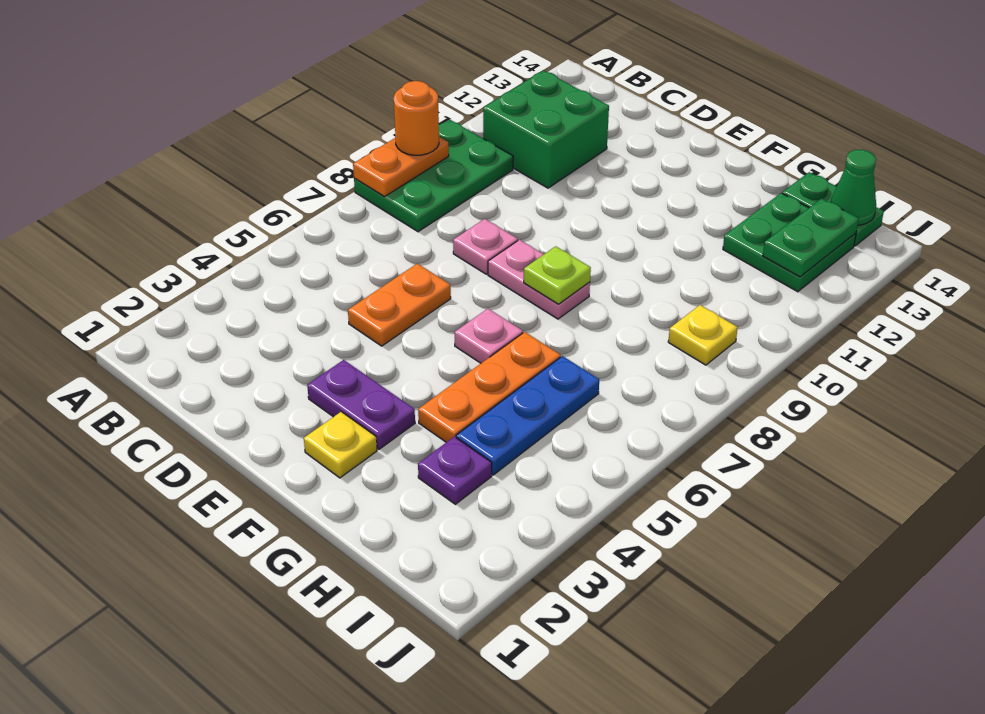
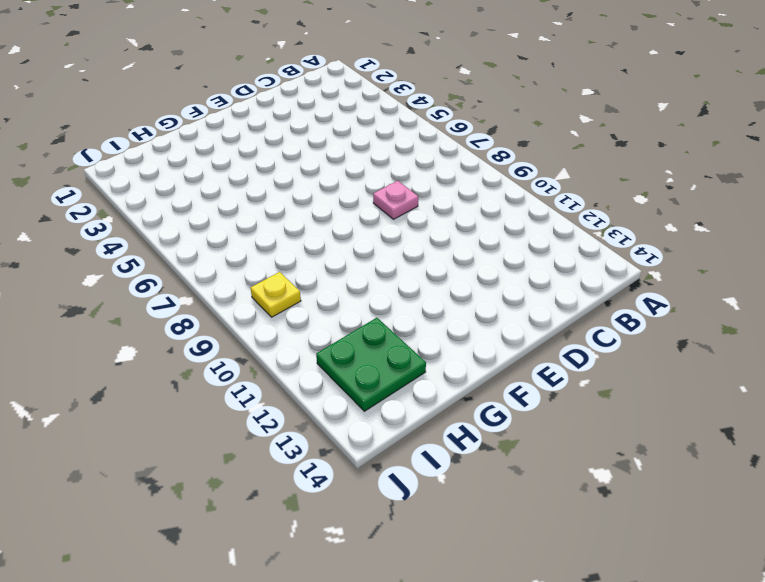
none -> green 2x3 plate [354,120,513,232]
none -> green 2x2 brick [483,70,609,188]
none -> orange 1x2 plate [348,264,451,346]

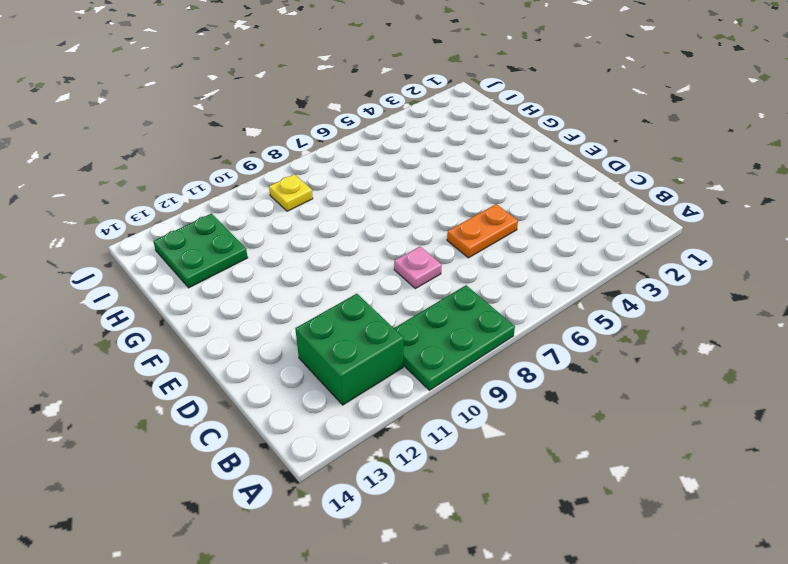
none -> purple 1x2 plate [307,360,415,449]
none -> pink 1x2 plate [488,240,590,319]
none -> yellow 1x1 plate [304,412,377,478]

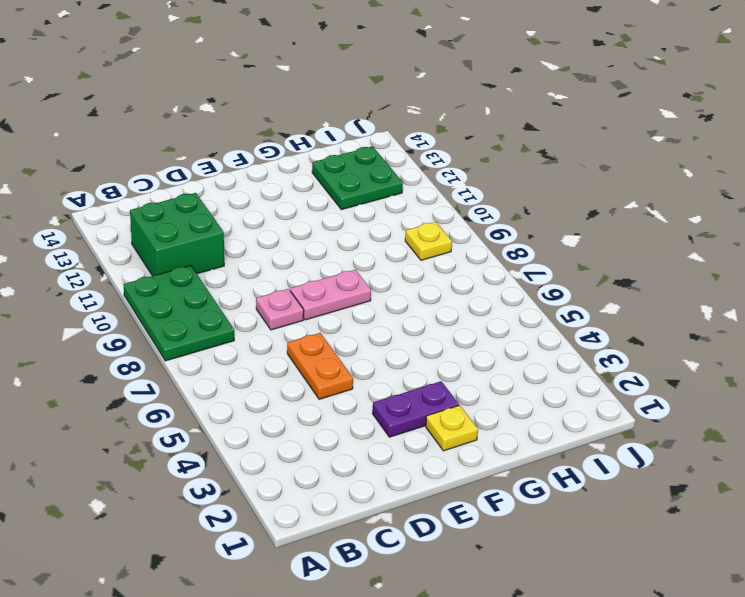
none -> pink 1x1 plate [455,309,523,363]
none -> orange 1x3 plate [418,332,561,442]
none -> purple 1x1 plate [418,437,492,504]

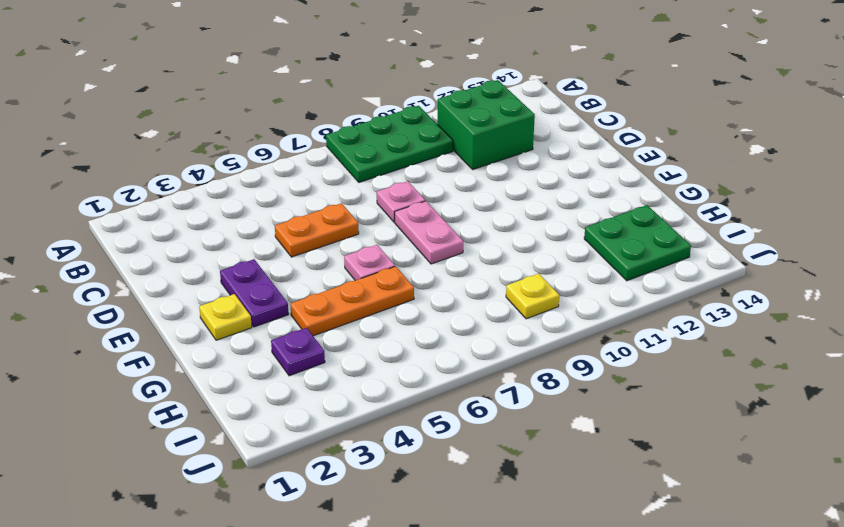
none -> blue 1x3 plate [456,356,599,475]
none -> green 1x2 plate [782,172,884,246]
none -> orange 1x2 plate [353,137,449,197]

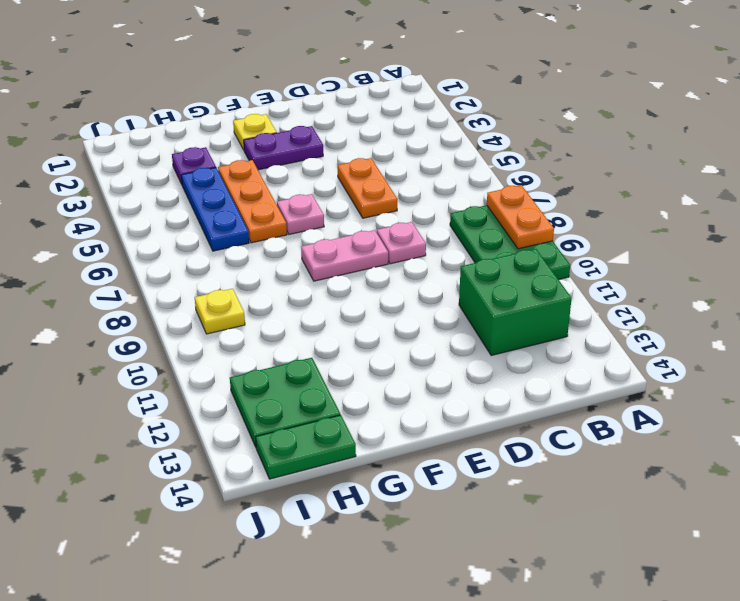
none -> lime 1x1 plate [524,246,591,304]
none -> green 1x2 plate [763,199,859,277]
none -> green 1x1 cone [831,150,876,225]

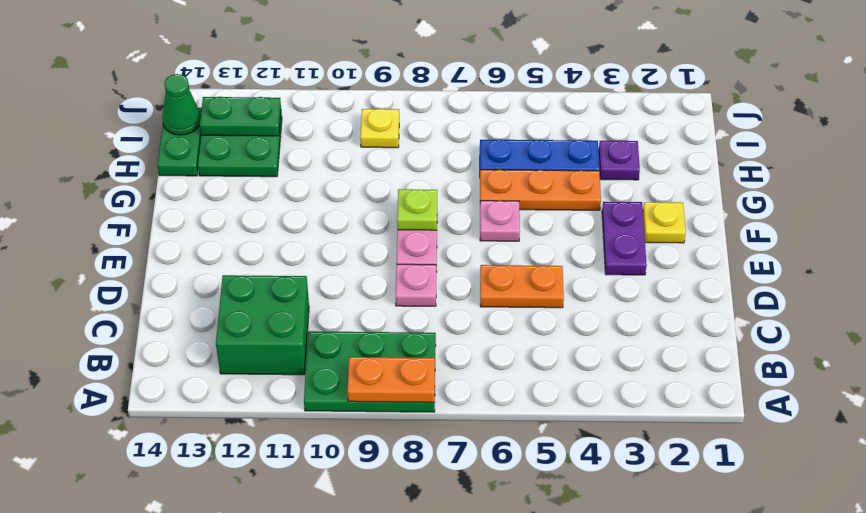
none -> orange 1x1 round brick [394,81,439,155]

